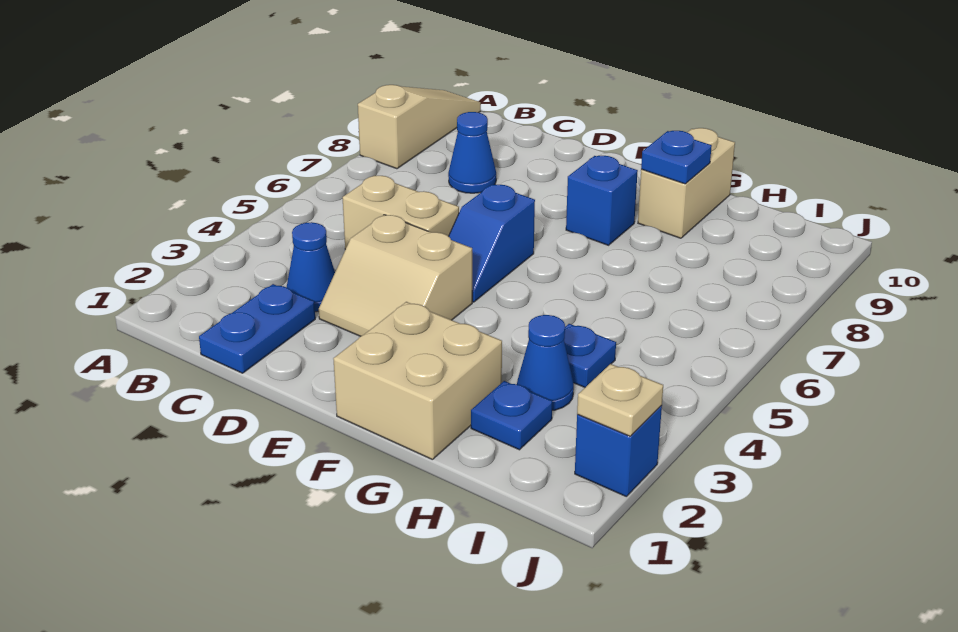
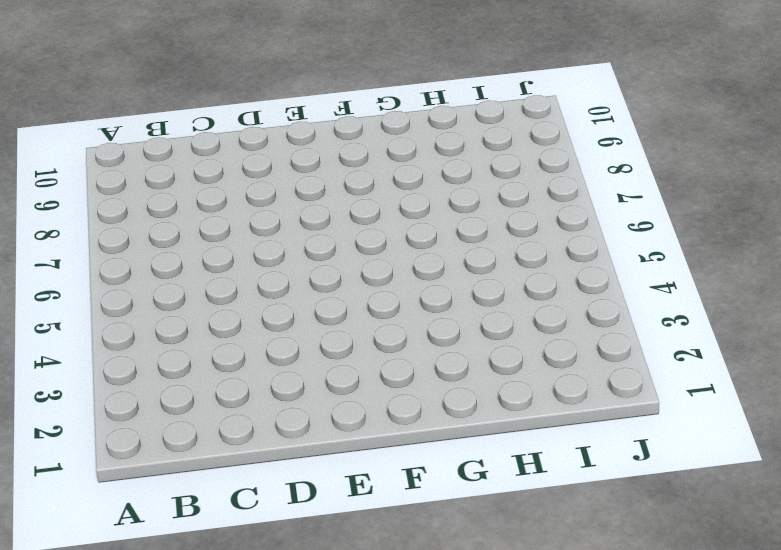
none -> tan 1x3 slope [358,85,481,169]
none -> blue 1x2 plate [199,284,315,373]
none -> blue 1x1 cone [287,222,335,312]

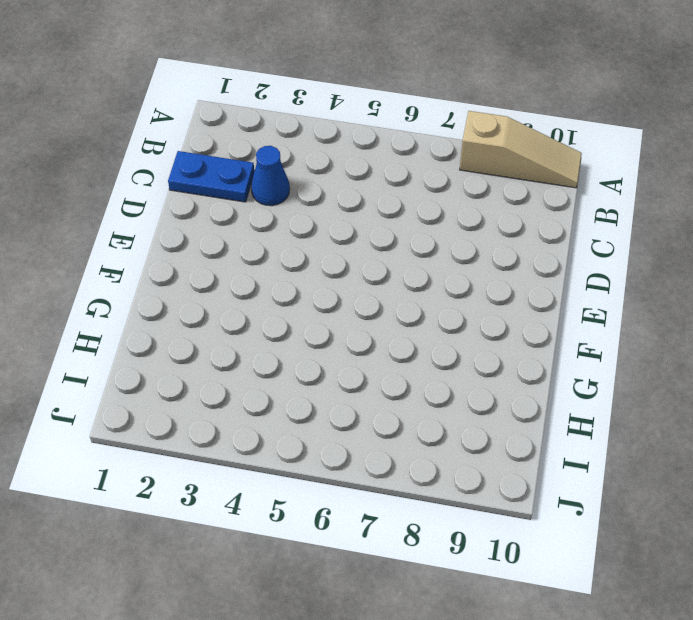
none -> tan 1x2 brick [343,176,459,249]
none -> blue 1x1 cone [448,112,496,193]
none -> tan 2x2 slope [319,215,472,336]

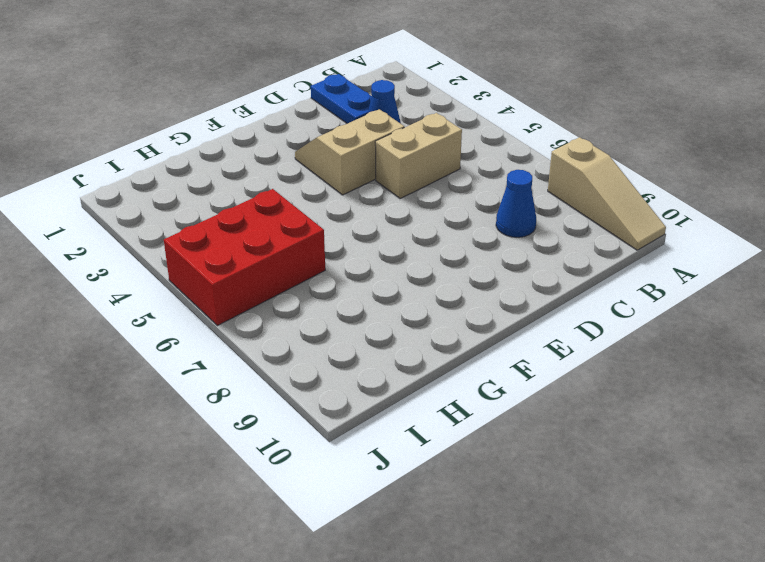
red 2x3 brick [164,189,325,326] -> none
none -> blue 1x2 slope [449,184,535,302]
none -> tan 2x2 brick [333,302,502,460]
none -> blue 1x1 brick [566,156,638,245]

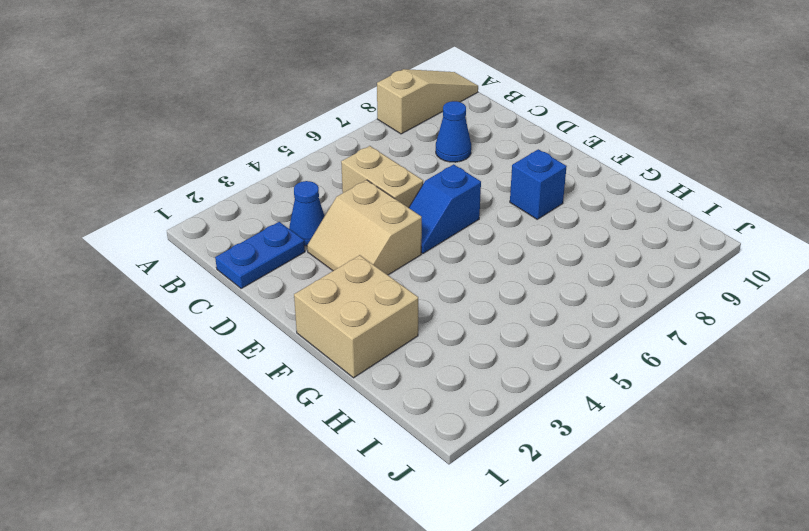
none -> tan 1x2 brick [638,128,735,238]
none -> blue 1x1 plate [471,381,552,450]
none -> blue 1x1 cone [517,315,574,410]

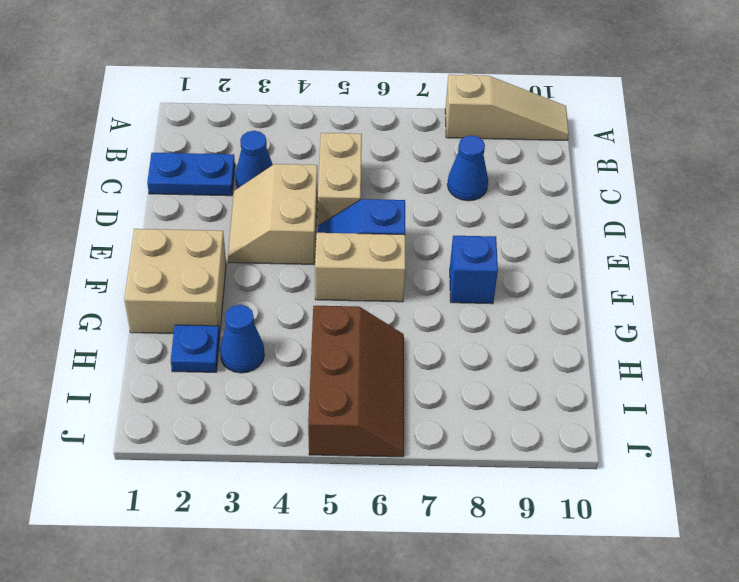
tan 1x2 brick [315,233,405,302] -> tan 1x2 brick moved to [638,128,735,238]
brown 2x3 slope [308,306,404,457] -> none
none -> blue 1x1 plate [564,324,616,387]
none -> blue 1x1 brick [575,405,662,497]
none -> blue 1x1 plate [641,131,712,184]

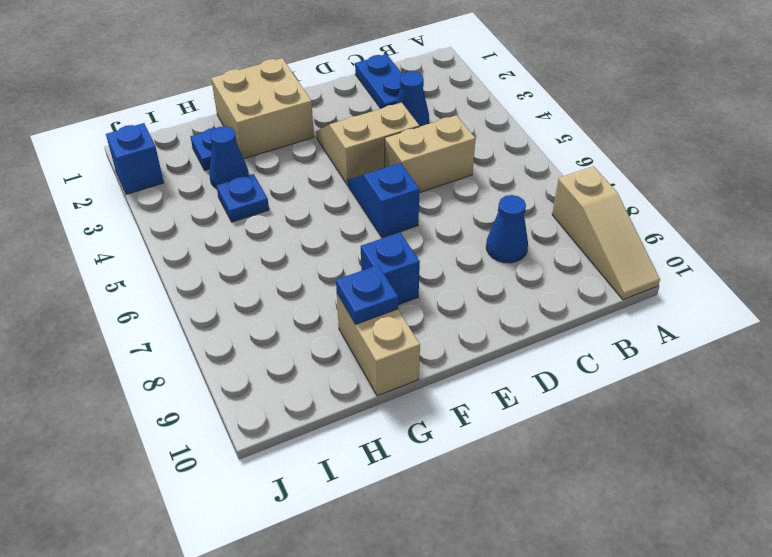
none -> tan 1x1 plate [577,364,663,436]

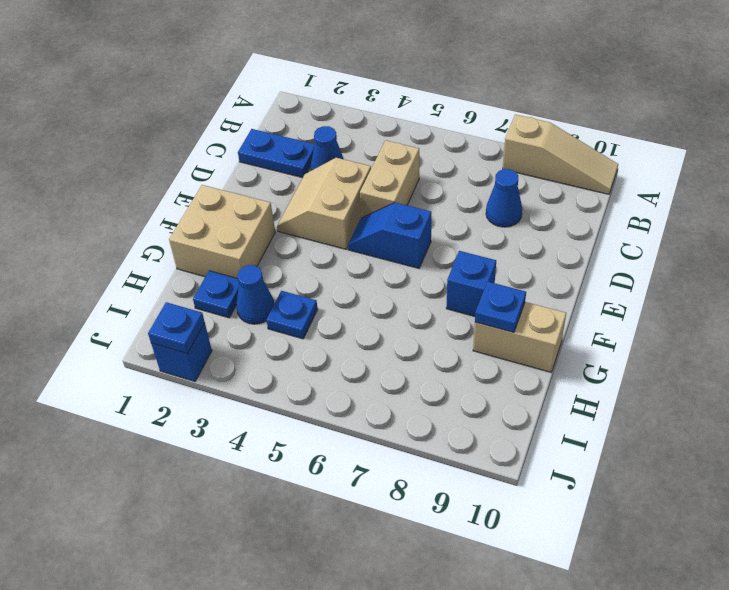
blue 1x1 plate [148,302,205,354] -> tan 1x1 plate [577,364,663,436]

